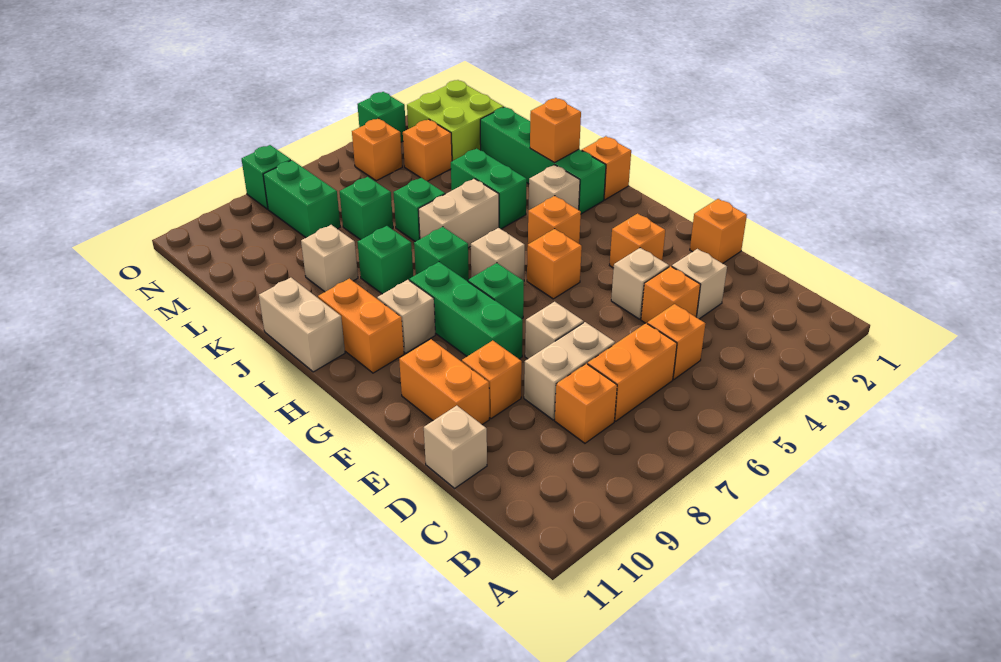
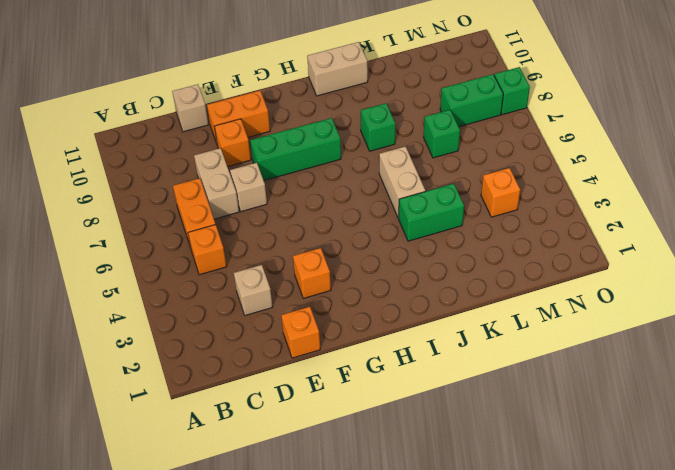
none -> orange 1x1 brick [555,364,617,443]
none -> orange 1x1 brick [641,266,700,323]
none -> tan 1x1 brick [611,248,669,319]
none -> orange 1x1 brick [527,229,582,299]

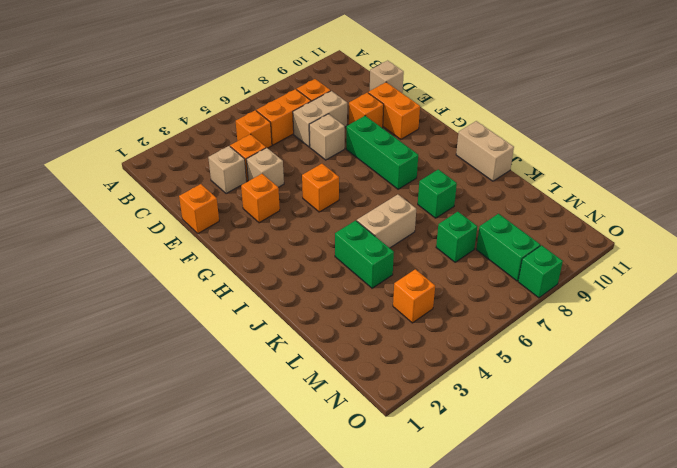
none -> green 1x1 brick [468,263,524,319]
none -> orange 1x1 brick [528,196,581,244]
none -> tan 1x1 brick [471,228,525,281]
none -> tan 1x1 brick [377,280,435,353]

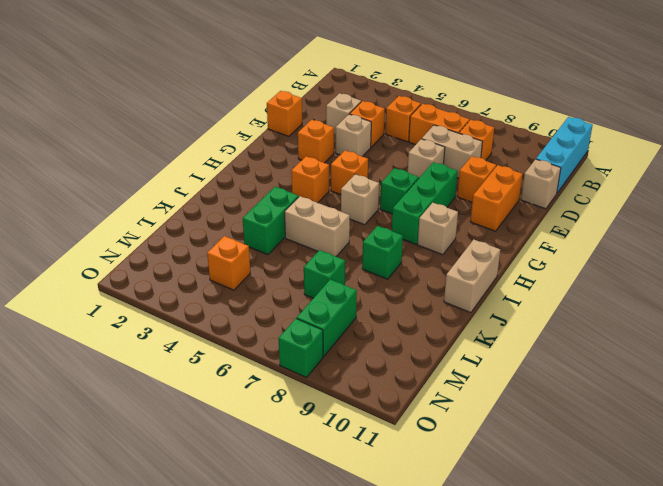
cyan 1x3 brick [536,117,593,193] -> none
none -> orange 1x2 brick [318,279,404,373]
none -> orange 1x1 brick [582,136,631,200]
none -> green 1x4 brick [480,107,606,214]
none -> tan 1x1 brick [529,165,580,210]

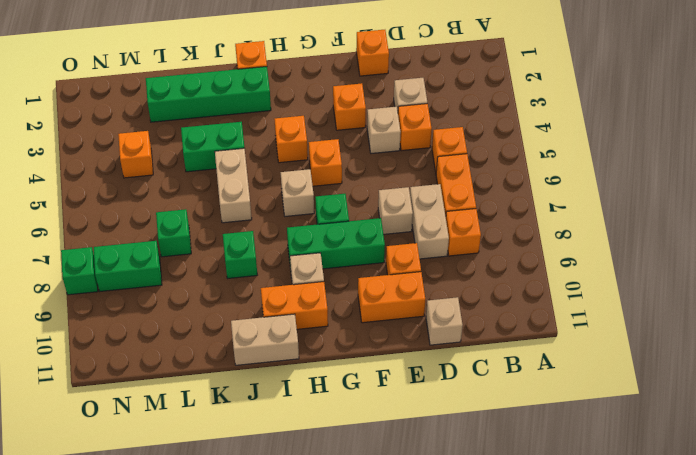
none -> tan 1x1 brick [529,165,580,210]
none -> green 1x1 brick [414,227,469,281]
none -> green 1x1 brick [393,178,445,242]
none -> tan 1x1 brick [301,225,358,292]

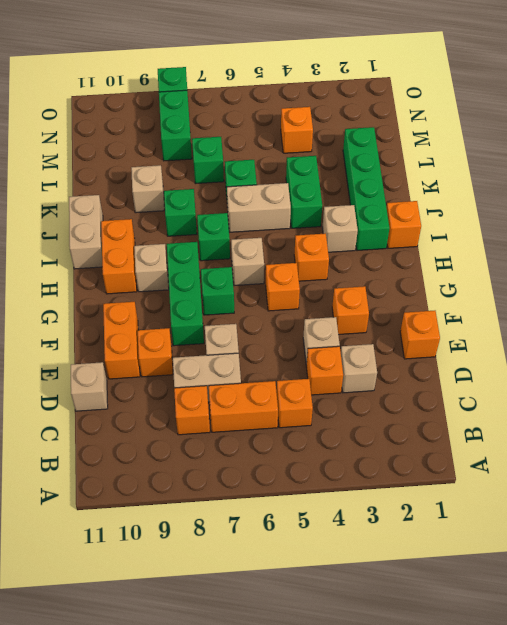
none -> lime 2x2 brick [407,80,504,161]
none -> orange 1x1 brick [352,118,402,181]
none -> green 1x1 brick [357,92,406,142]
none -> orange 1x1 brick [530,98,581,162]

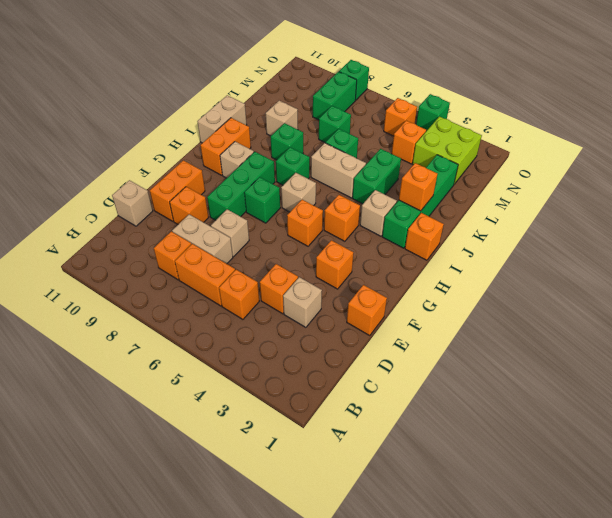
none -> tan 1x1 brick [611,248,669,319]

